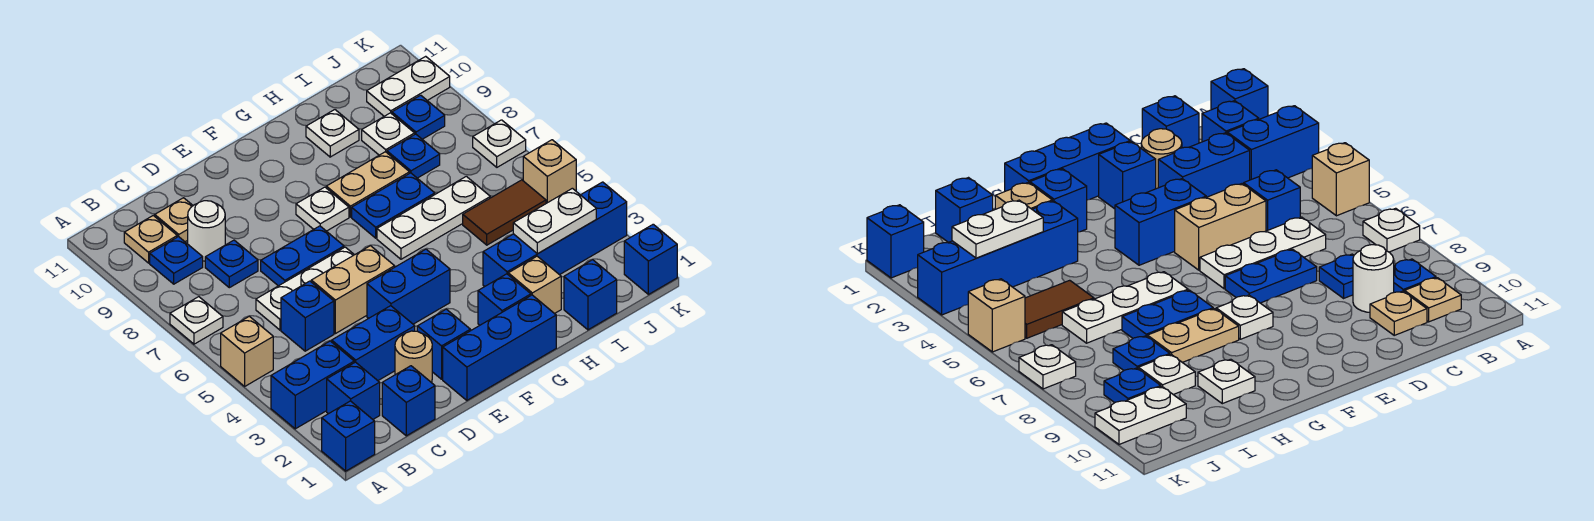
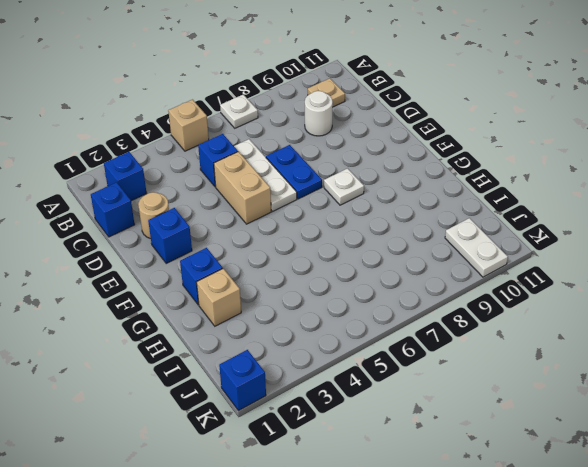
none -> blue 1x1 brick [322,401,375,471]
none -> blue 1x2 brick [271,341,354,429]
none -> blue 1x1 plate [150,237,203,284]
none -> blue 1x2 brick [332,306,415,381]

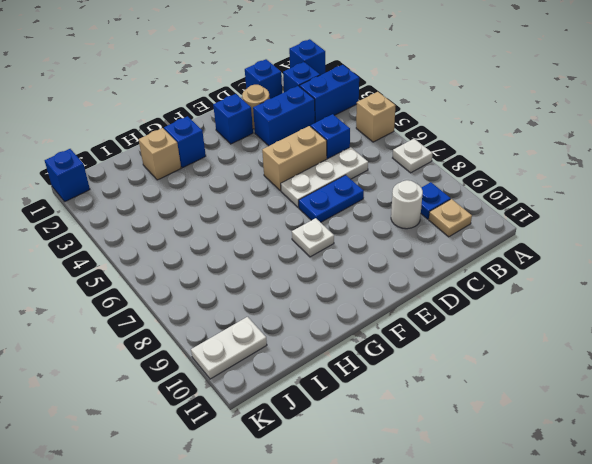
none -> blue 1x1 plate [205,240,258,288]
none -> tan 1x1 plate [155,198,193,242]
none -> blue 1x3 brick [443,295,556,400]
none -> blue 1x2 brick [367,249,450,324]

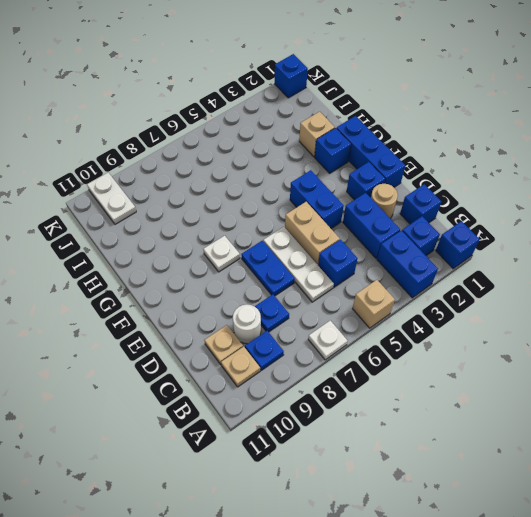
none -> white 1x3 plate [377,176,490,259]
none -> blue 1x2 plate [352,173,435,238]
none -> tan 1x2 plate [326,152,410,217]
none -> blue 1x4 brick [483,182,627,286]

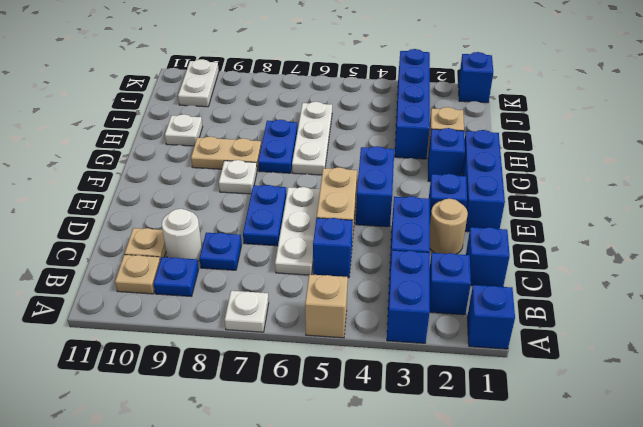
tan 1x2 plate [191,137,261,170] -> tan 1x2 plate turned to [326,152,410,217]
none -> blue 1x1 brick [564,260,617,330]
none -> brown 1x2 tile [463,180,546,245]
none -> blue 1x1 plate [387,134,440,178]
none -> white 1x1 plate [362,113,415,155]

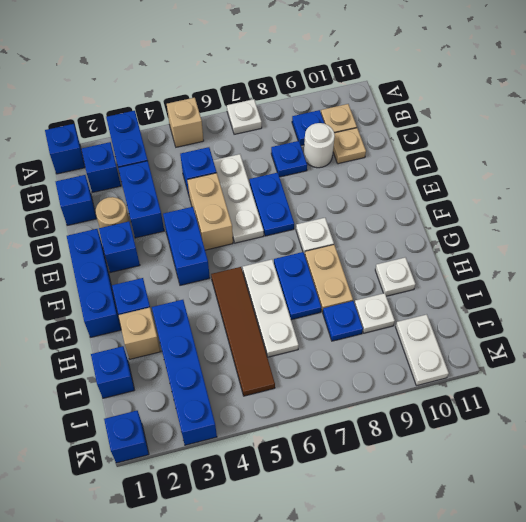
brown 1x4 tile [211,267,275,396] -> brown 1x2 tile [463,180,546,245]
none -> blue 1x1 plate [392,95,445,139]
none -> tan 1x1 brick [523,140,576,203]
none -> white 1x1 plate [473,120,526,167]
none -> white 1x2 plate [513,188,596,254]

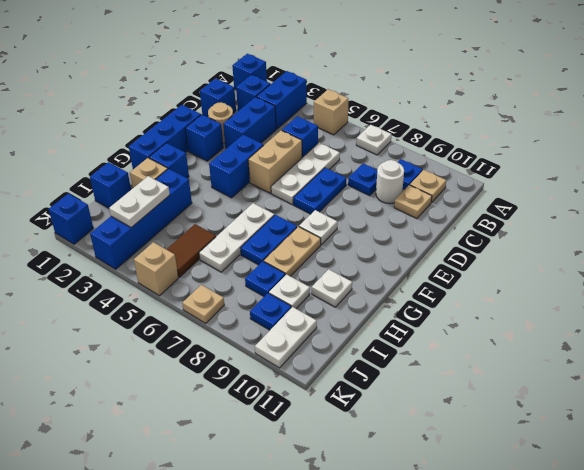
tan 1x1 plate [182,285,224,323] -> white 1x1 plate [473,120,526,167]

